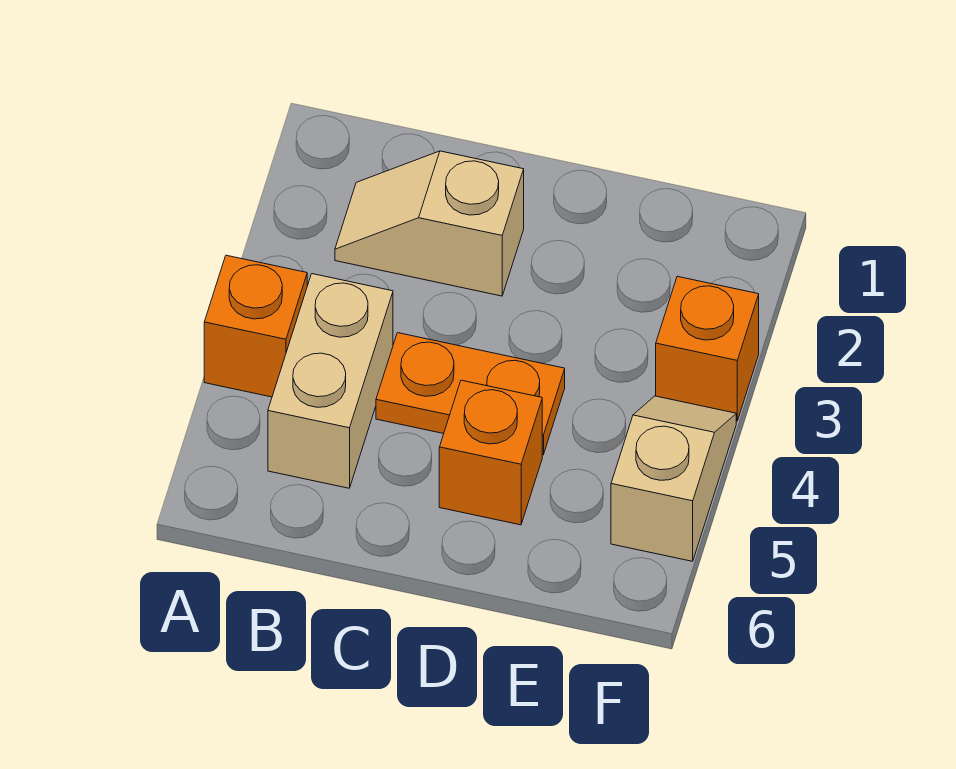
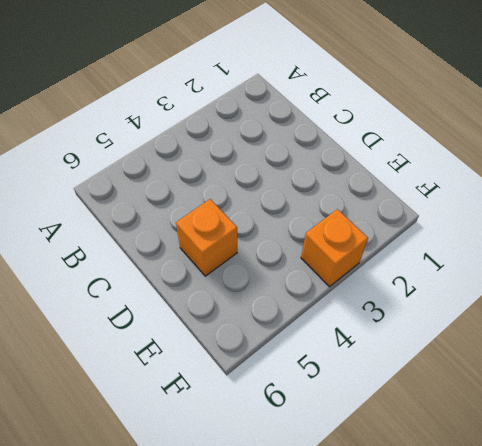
none -> orange 1x1 brick [204,255,307,397]
none -> tan 1x2 slope [335,151,524,296]

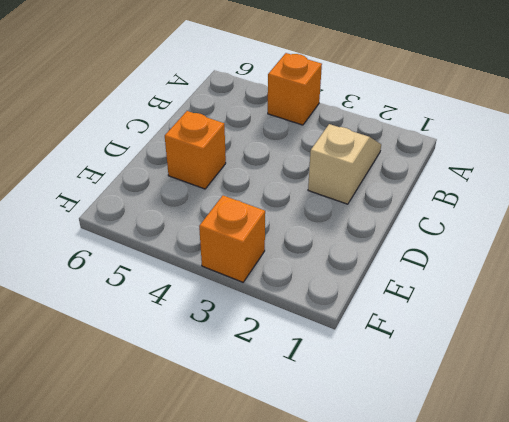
none -> tan 1x2 brick [268,274,393,488]
none -> orange 1x2 plate [376,333,565,455]

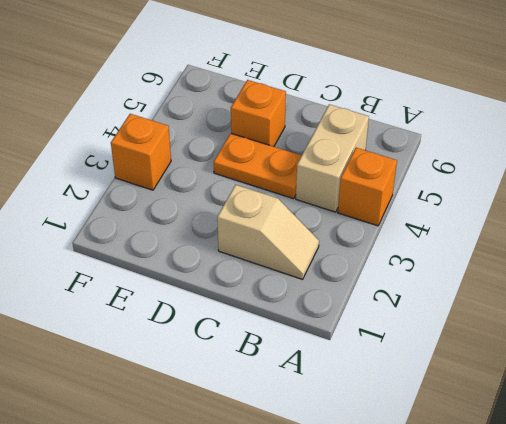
none -> tan 1x2 slope [611,396,736,561]

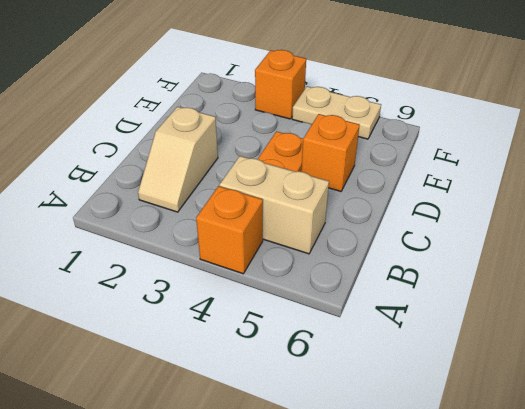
tan 1x2 plate [292,86,381,139] -> tan 1x2 slope [611,396,736,561]

